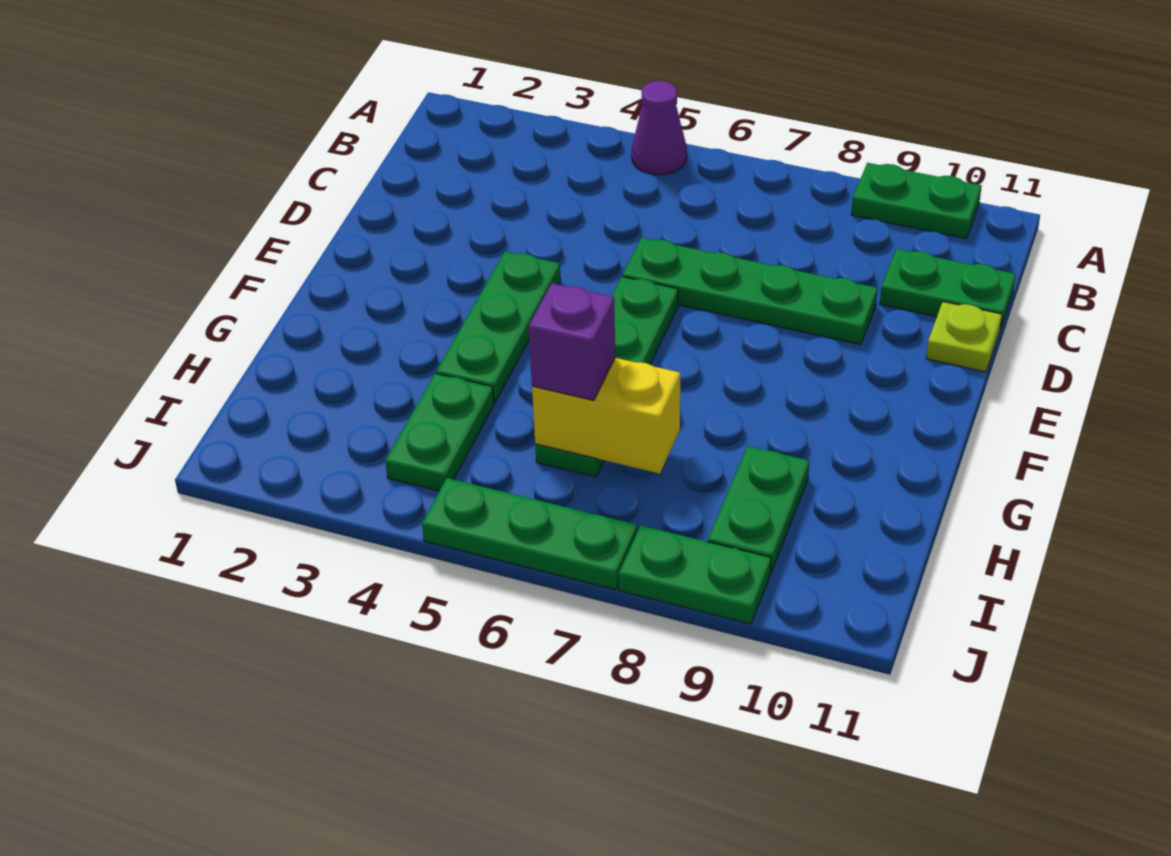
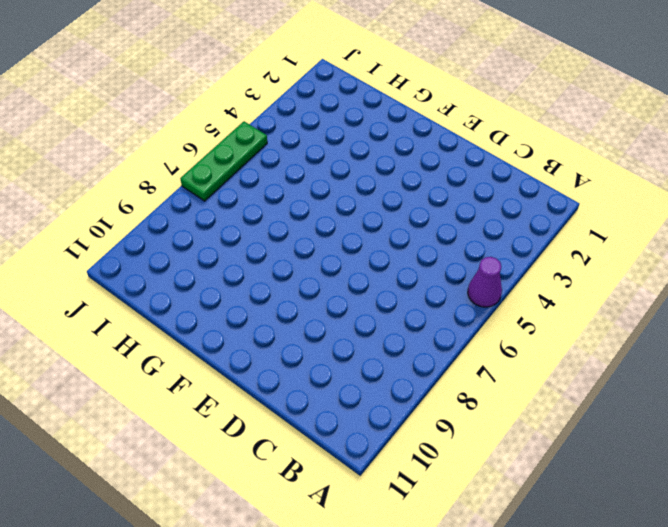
none -> green 1x2 plate [851,163,981,239]
none -> green 1x2 plate [880,249,1016,329]
none -> green 1x4 plate [622,238,878,345]

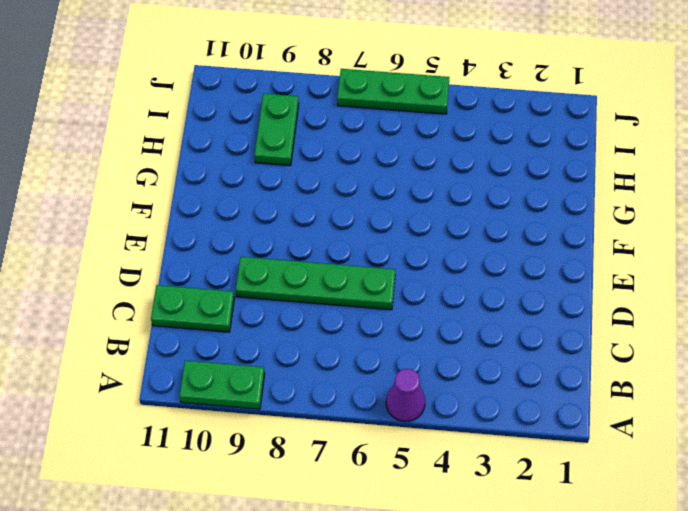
none -> lime 1x1 plate [926,302,1002,372]
none -> green 1x3 plate [436,251,561,403]
none -> green 1x4 plate [535,277,678,477]

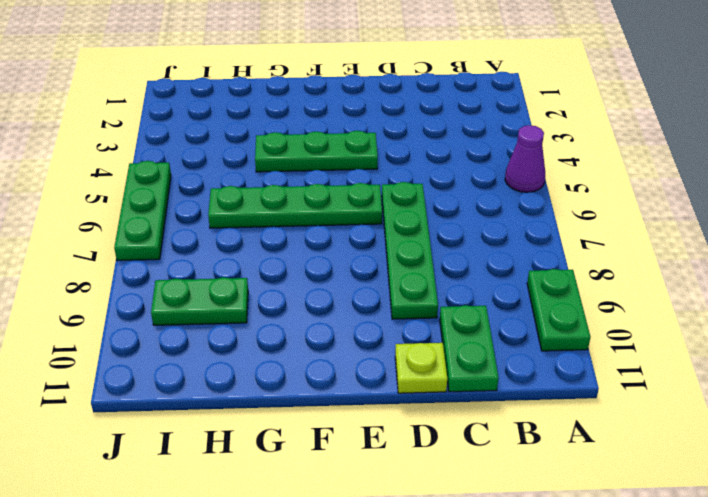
none -> green 1x2 plate [385,373,494,491]
none -> green 1x2 plate [619,525,771,624]
none -> yellow 1x2 brick [532,358,680,474]

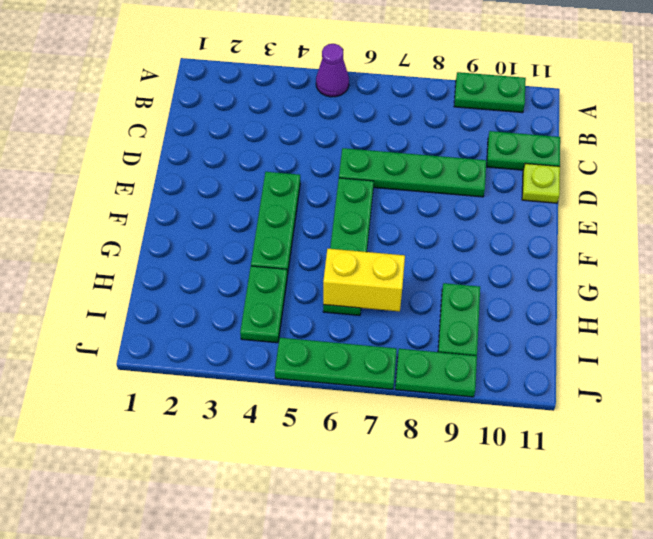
none -> purple 1x1 brick [529,283,615,400]

